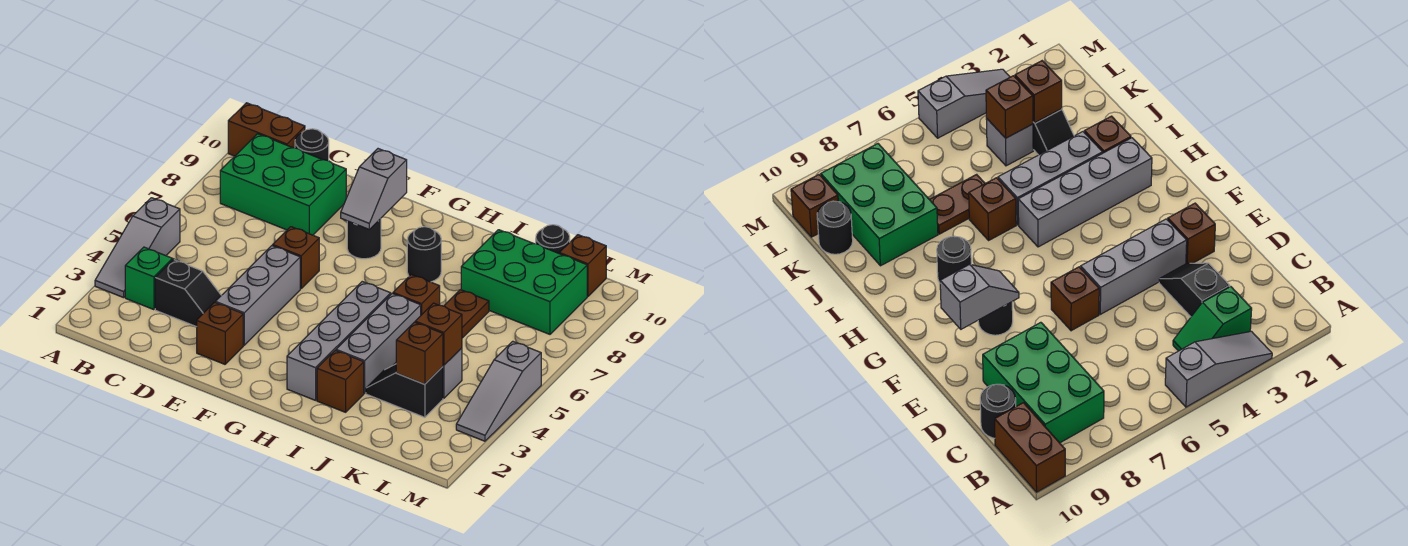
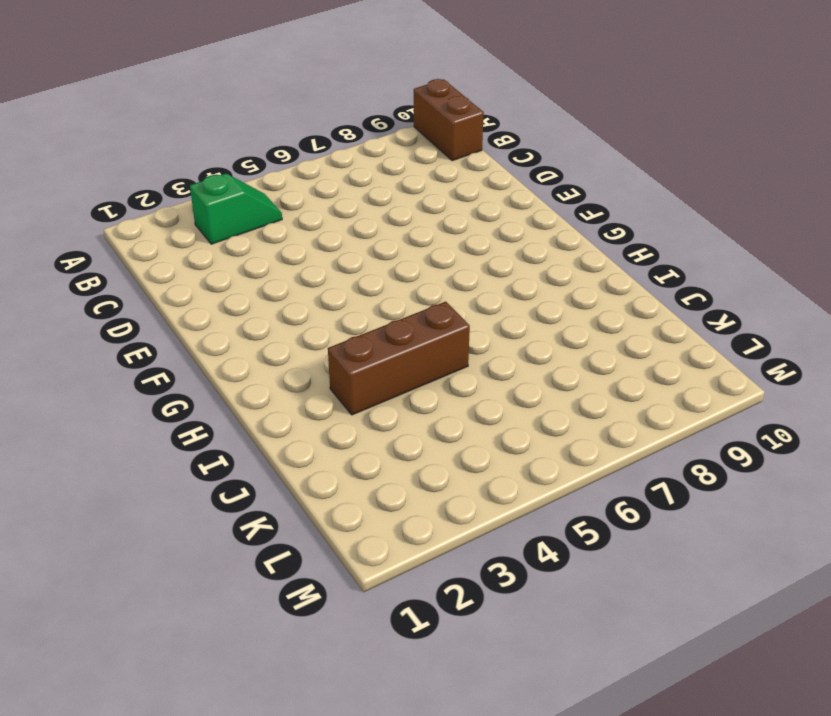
brown 1x3 brick [328,302,470,415] -> grey 1x3 brick [336,293,421,393]
none -> grey 1x3 slope [95,198,180,298]
none -> green 2x3 brick [220,134,346,235]
none -> black 1x2 slope [155,260,221,327]

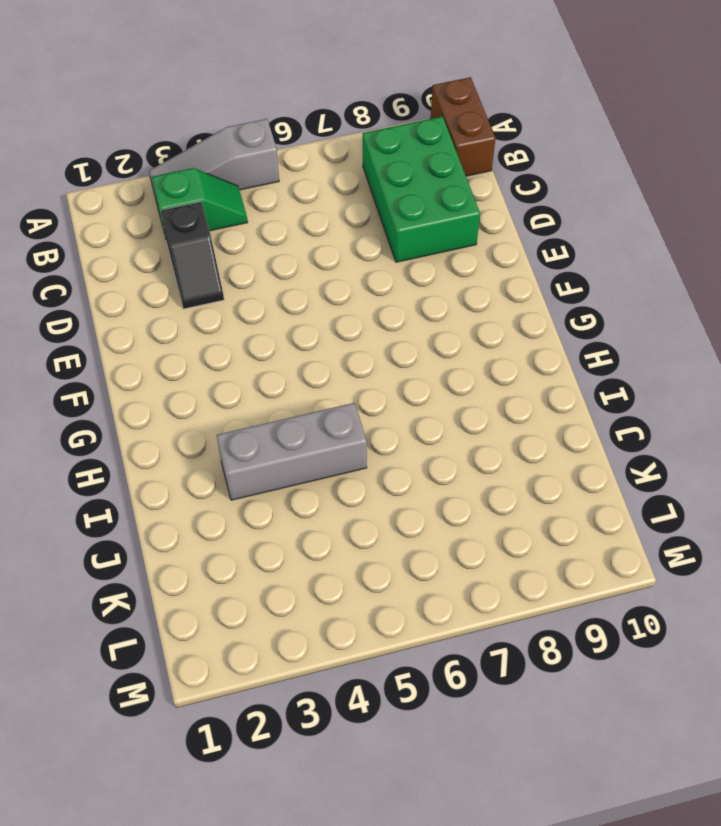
none -> black 1x1 round brick [295,129,329,161]
none -> brown 1x1 brick [197,302,243,364]
none -> grey 1x3 brick [216,246,300,345]

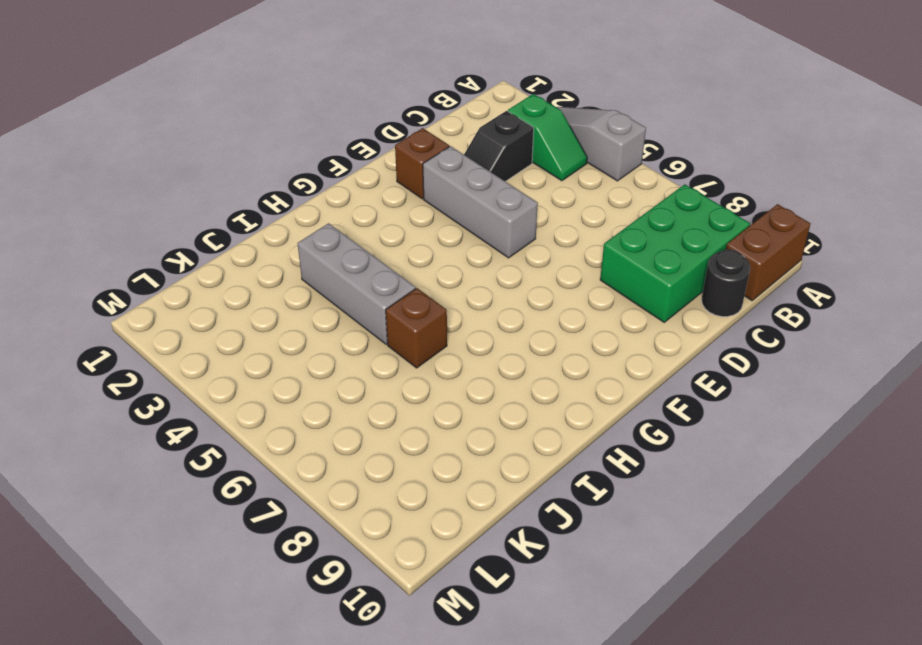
none -> brown 1x1 brick [273,227,319,288]
none -> black 1x1 round brick [347,219,381,259]
none -> grey 1x4 brick [287,282,391,400]

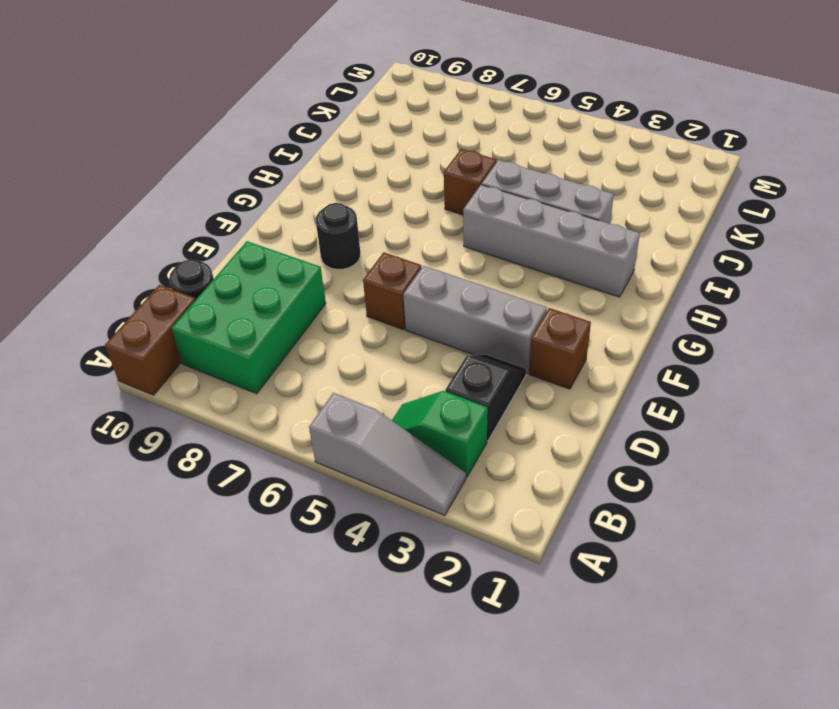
none -> black 1x1 round brick [407,227,441,282]
none -> brown 1x1 brick [317,350,364,412]
none -> black 1x2 slope [366,364,443,417]

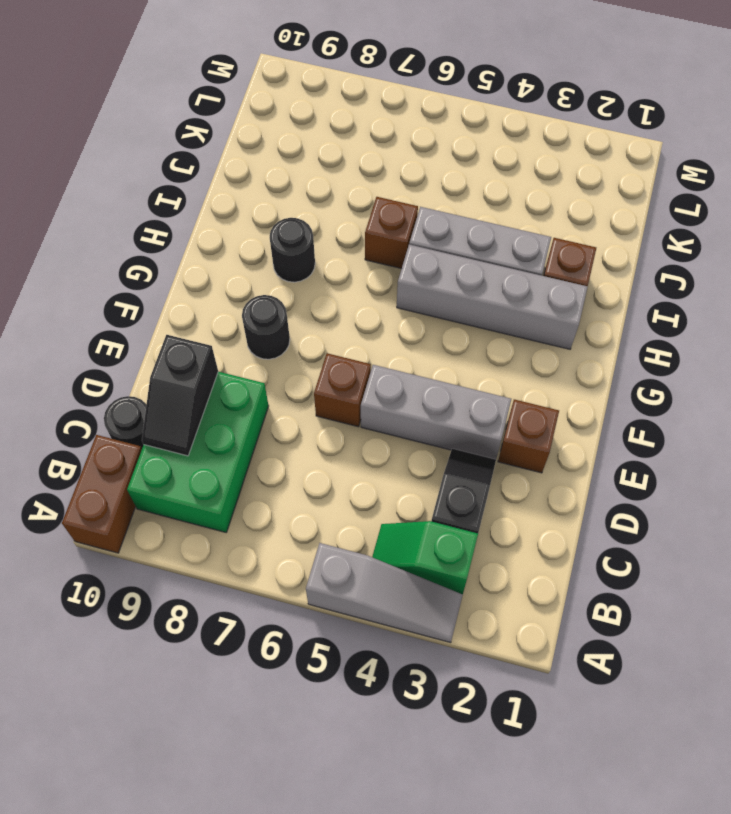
black 1x2 slope [142,335,218,456] -> black 1x2 slope moved to [366,364,443,417]
none -> brown 1x2 plate [444,290,489,338]
none -> green 2x3 brick [461,230,587,334]
none -> grey 1x1 brick [443,348,462,398]

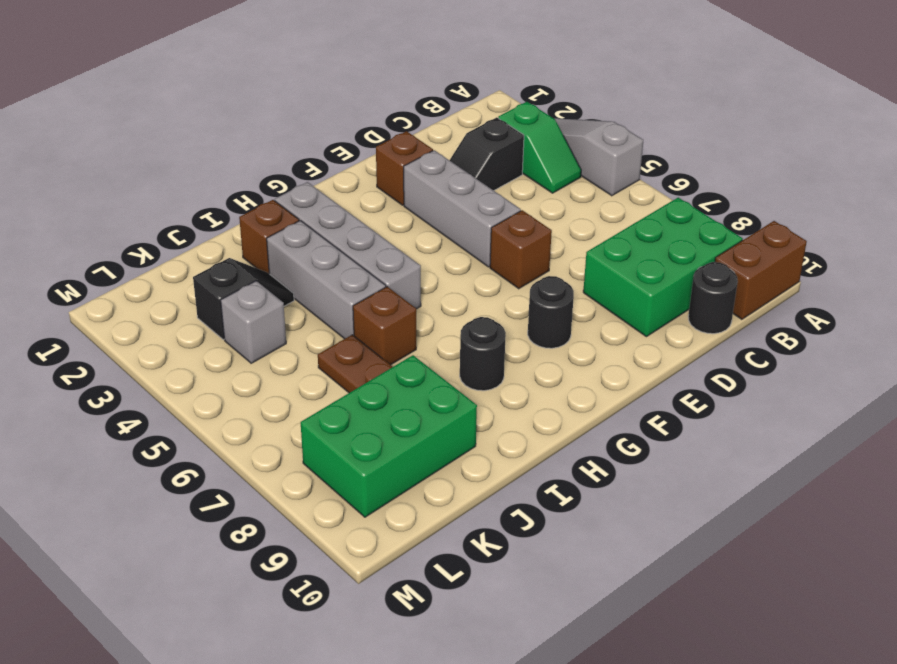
none -> black 1x1 round brick [536,225,570,253]
none -> brown 1x1 brick [559,235,606,297]
none -> grey 1x3 slope [456,341,541,441]

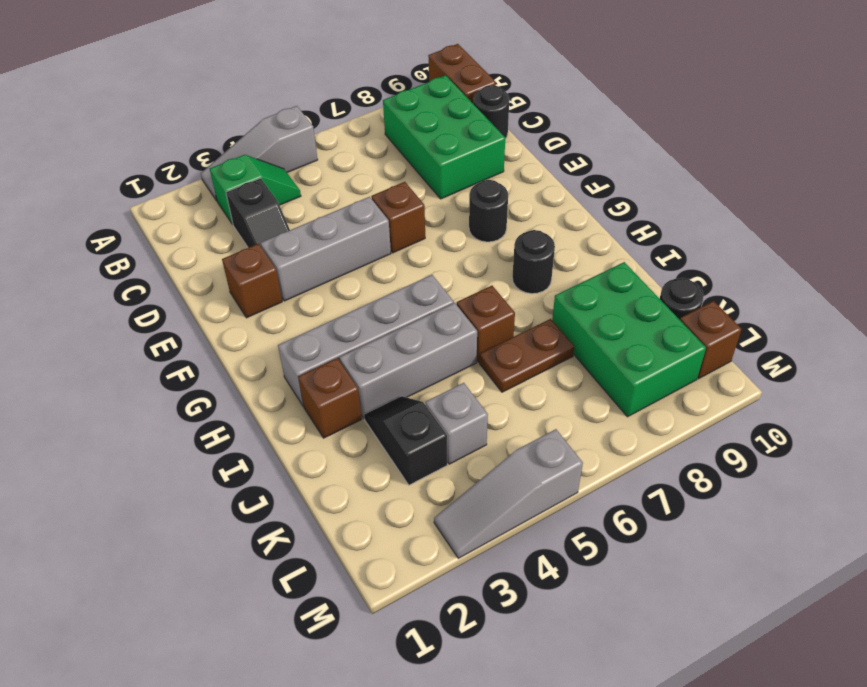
none -> grey 1x2 slope [341,149,407,229]
none -> brown 1x1 brick [396,322,443,384]
none -> brown 1x1 brick [415,303,462,365]

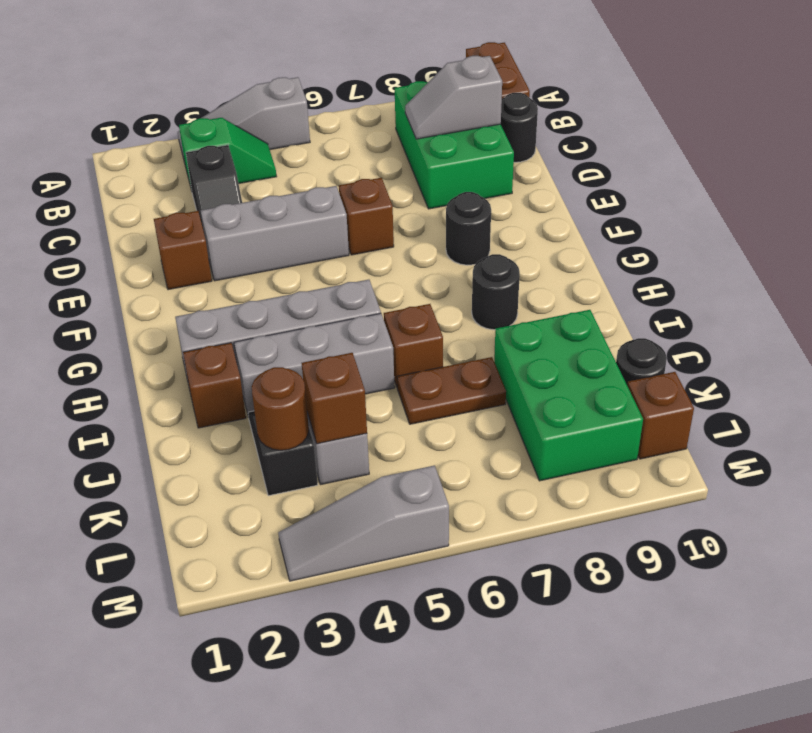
grey 1x2 slope [405,56,502,139] -> grey 1x2 slope moved to [341,149,407,229]
brown 1x1 round brick [252,367,309,450] -> brown 1x1 brick [396,322,443,384]

